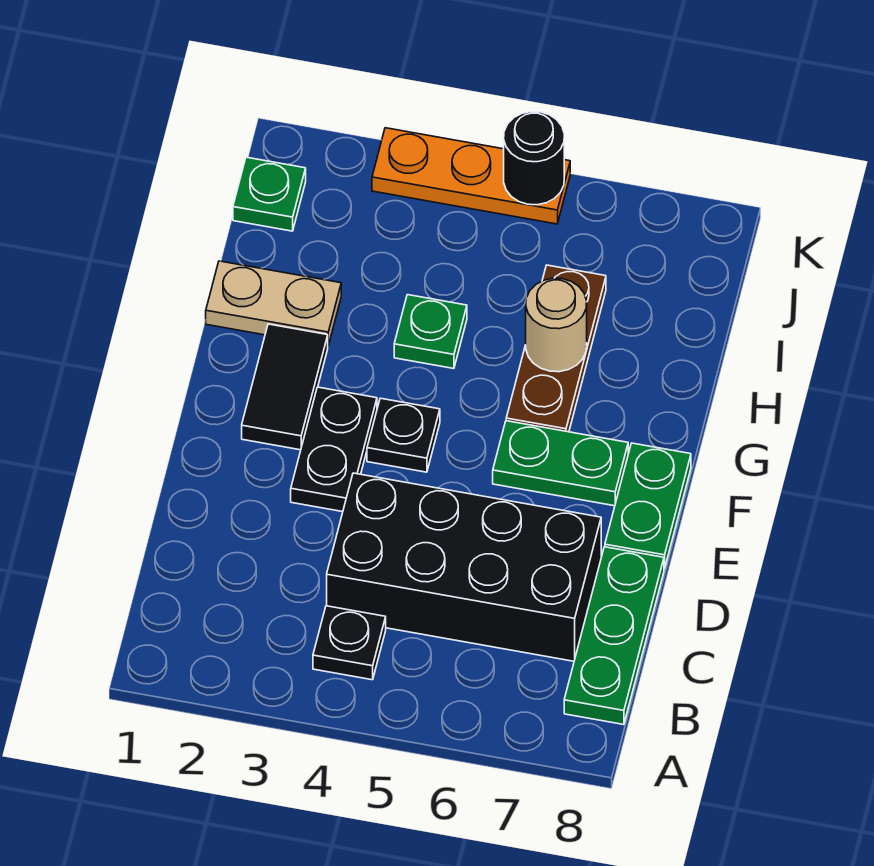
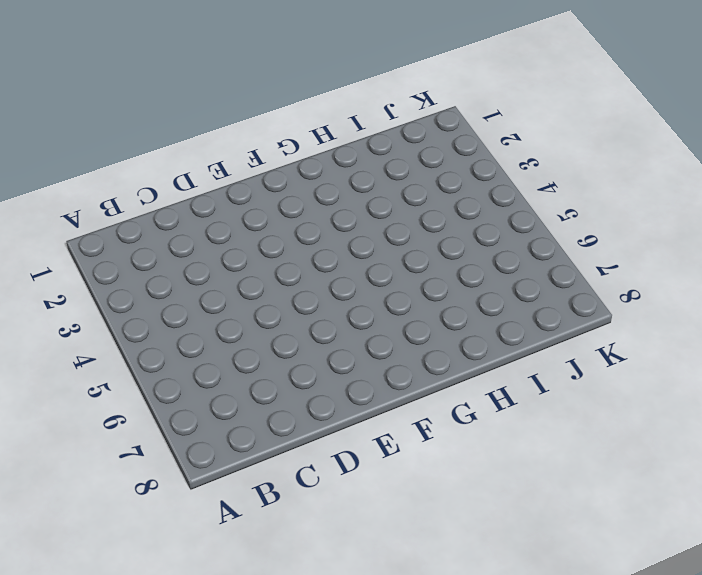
none -> black 1x1 plate [313,606,386,680]
none -> green 1x3 plate [564,547,664,725]
none -> black 2x4 brick [327,473,601,661]

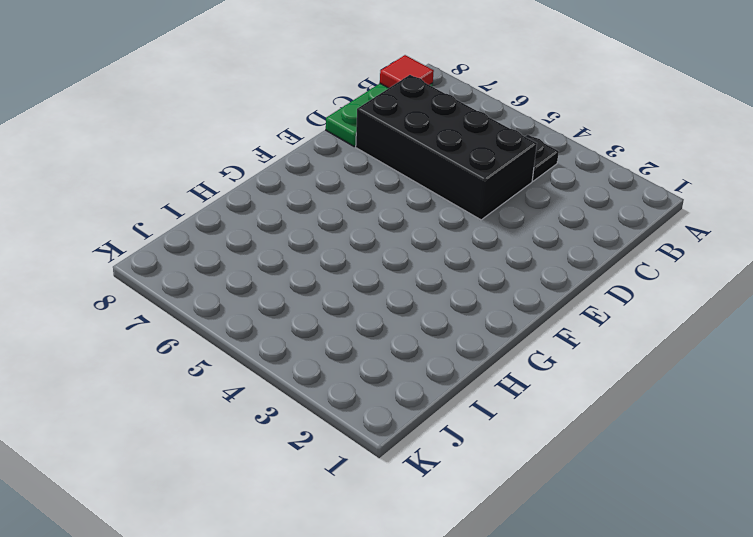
red 1x1 tile [380,55,434,88] -> none
none -> black 1x2 plate [291,387,377,512]
none -> green 1x2 plate [605,443,691,569]
none -> black 1x2 tile [242,324,328,450]

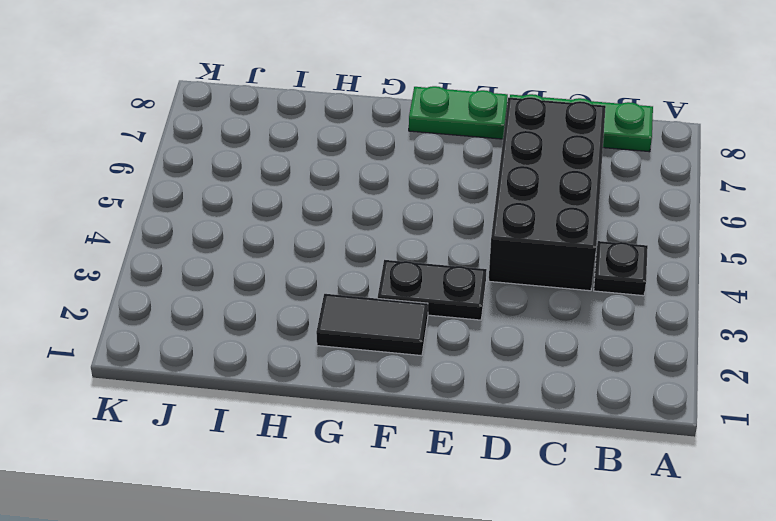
none -> black 1x1 plate [367,398,440,472]
none -> green 1x2 plate [493,421,628,506]
none -> brown 1x3 plate [506,265,606,432]

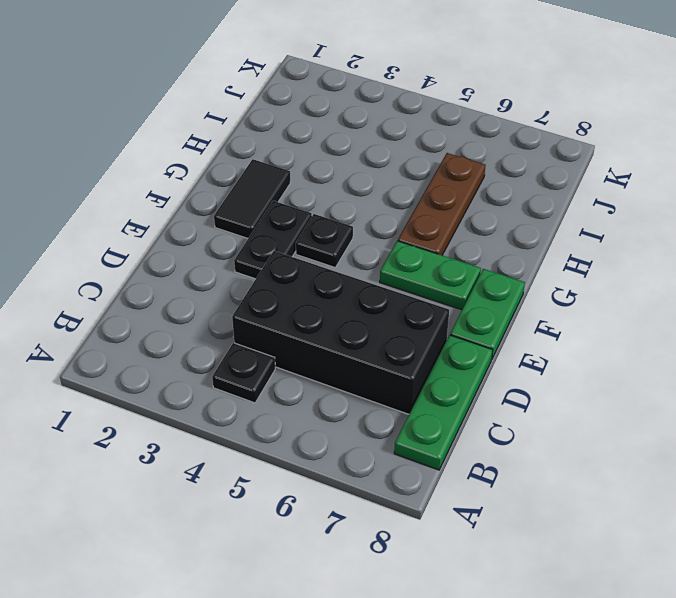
none -> tan 1x2 plate [206,261,341,346]
none -> green 1x1 plate [394,295,467,369]
none -> green 1x1 plate [233,157,306,231]

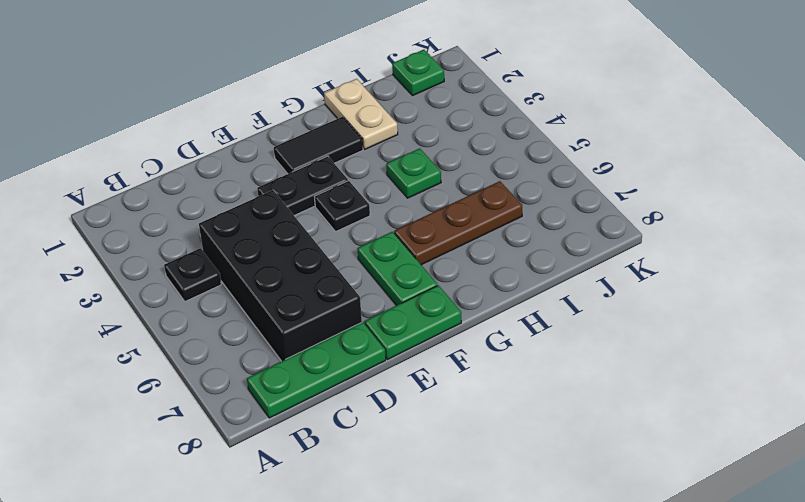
none -> orange 1x3 plate [372,128,570,224]
none -> tan 1x1 round brick [526,278,587,372]
none -> black 1x1 round brick [504,112,564,205]

